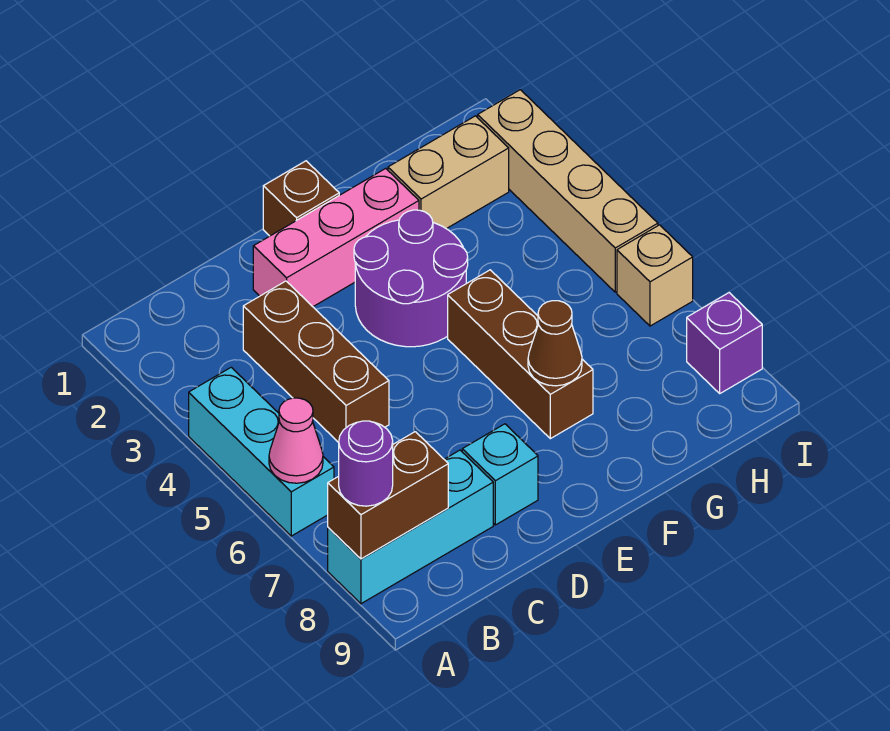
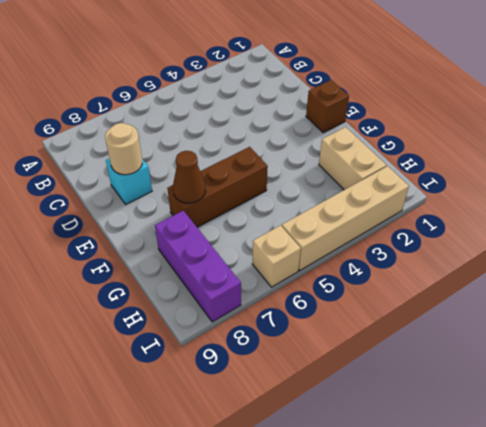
tan 1x1 round brick [105,123,142,175] -> none
purple 1x3 brick [155,211,241,322] -> purple 1x1 brick [687,293,762,393]
none -> cyan 1x3 brick [189,367,334,536]
none -> cyan 1x3 brick [328,450,493,604]
none -> brown 1x3 brick [243,281,389,443]

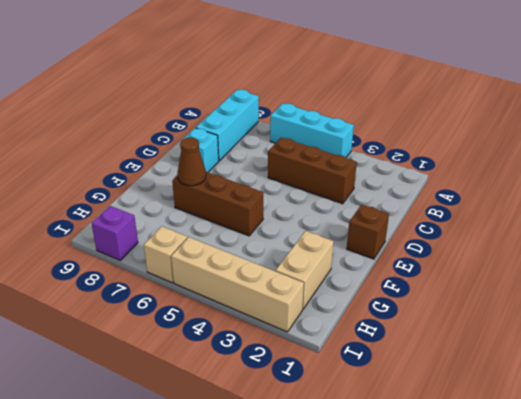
none -> pink 1x3 brick [253,168,419,307]
none -> purple 2x2 round brick [354,210,468,347]
none -> pink 1x1 cone [269,398,323,483]

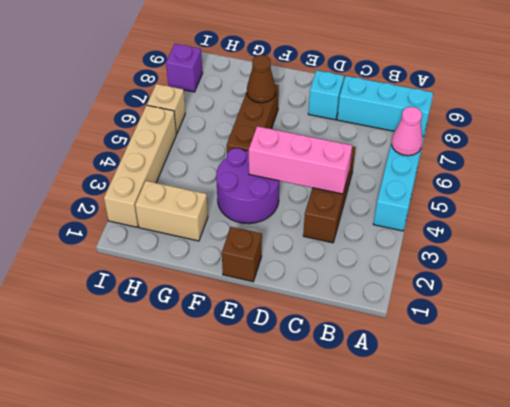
pink 1x3 brick [249,126,352,194] -> pink 1x3 brick moved to [253,168,419,307]
none -> brown 1x2 brick [328,432,448,559]
none -> purple 1x1 round brick [339,421,393,506]

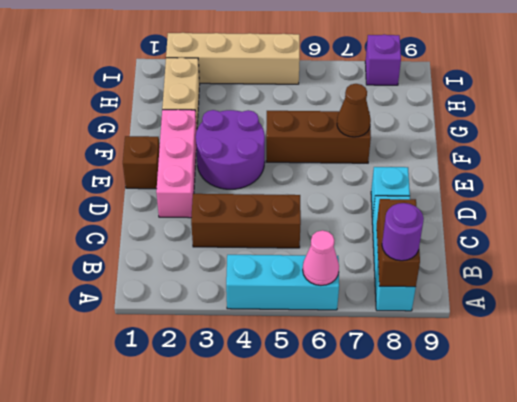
none -> tan 1x1 brick [617,225,693,326]

